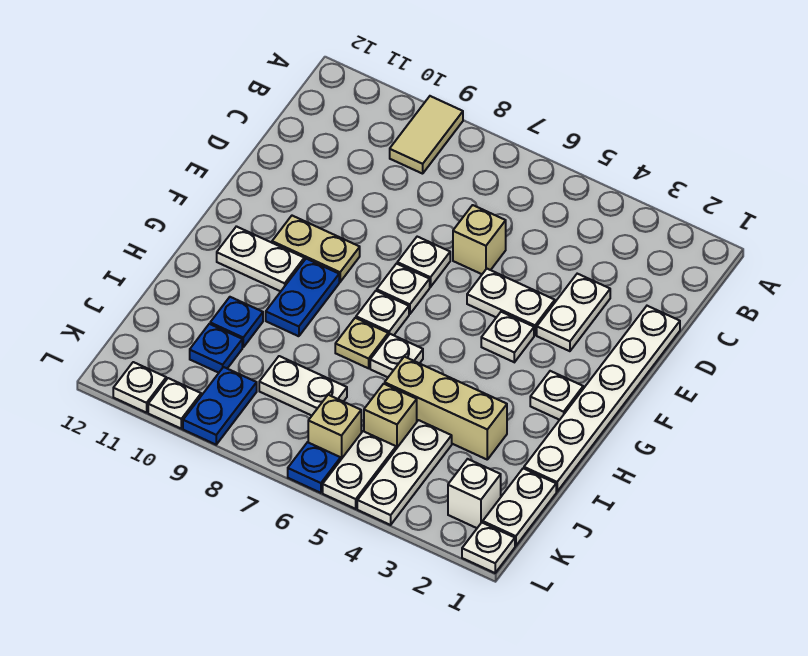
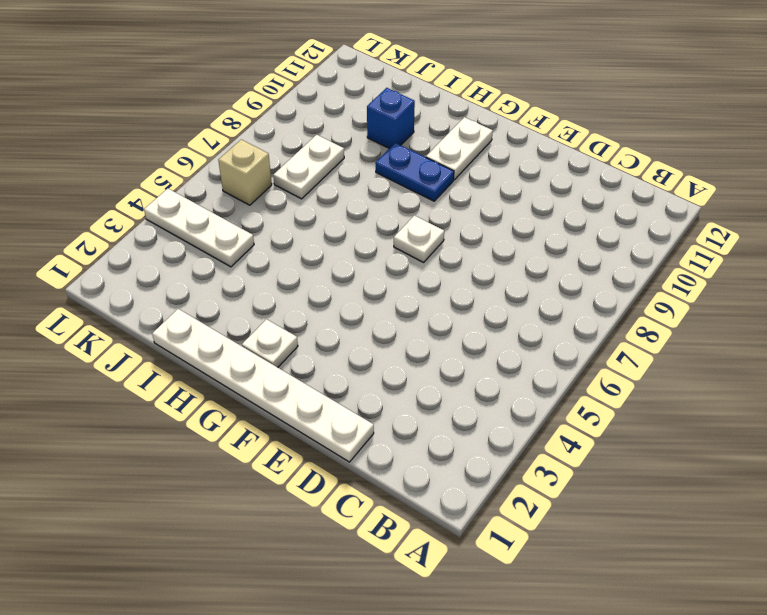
blue 1x1 brick [367,88,415,148] -> blue 1x1 plate [210,297,263,347]
none -> tan 1x2 tile [390,96,463,174]
none -> white 1x2 plate [537,274,610,351]
none -> tan 1x1 brick [453,205,506,274]
none -> white 1x2 plate [467,269,555,335]

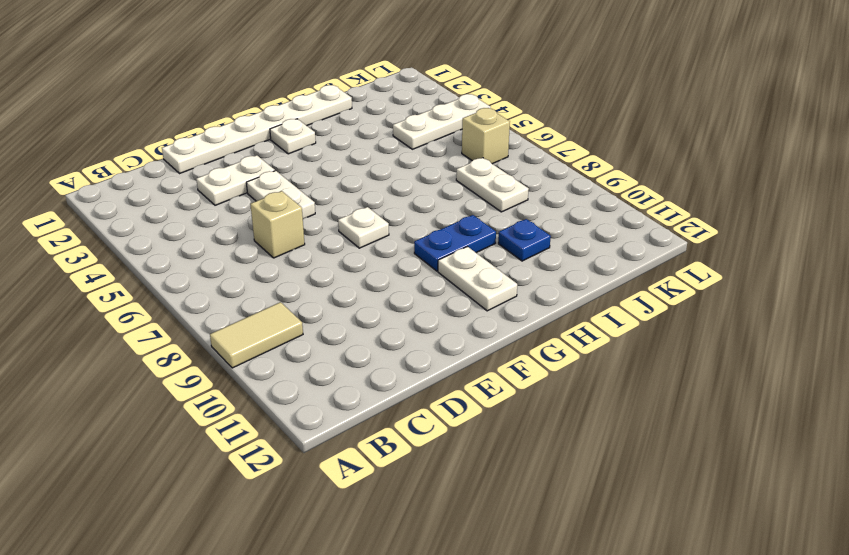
none -> white 1x1 plate [397,237,450,287]
none -> white 1x1 plate [481,312,534,362]
none -> tan 1x2 plate [272,216,360,282]
none -> white 1x1 plate [356,291,409,335]

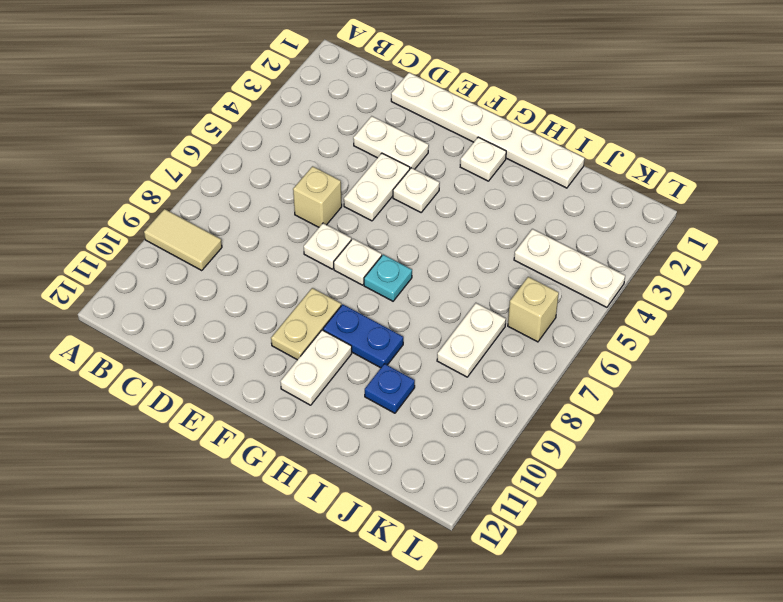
cyan 1x1 plate [364,255,412,301] -> white 1x1 plate [356,291,409,335]
none -> white 1x1 plate [370,334,423,377]
none -> tan 1x1 plate [335,318,388,368]
none -> tan 1x3 brick [385,357,507,459]
none -> white 1x2 plate [483,468,556,546]

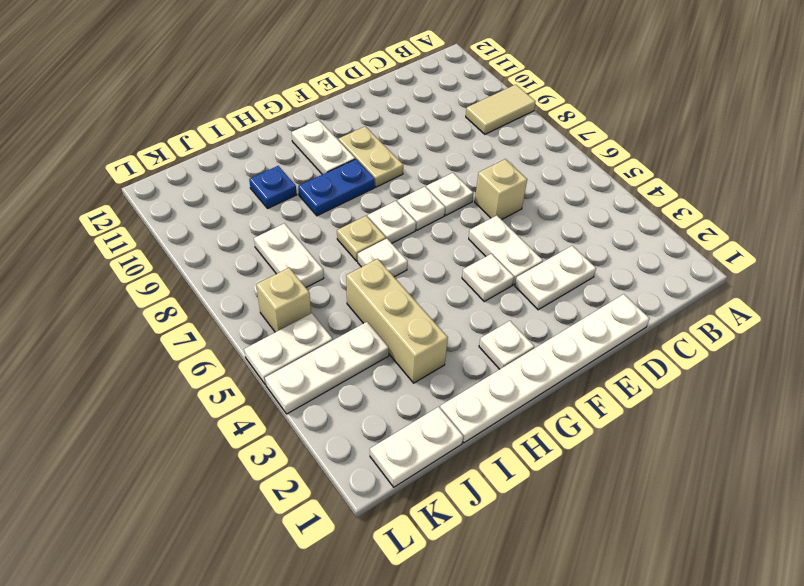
none -> tan 1x1 brick [364,384,417,449]
none -> blue 1x1 plate [190,324,242,373]
none -> white 1x1 brick [448,459,501,528]
none -> blue 1x2 plate [183,367,257,445]

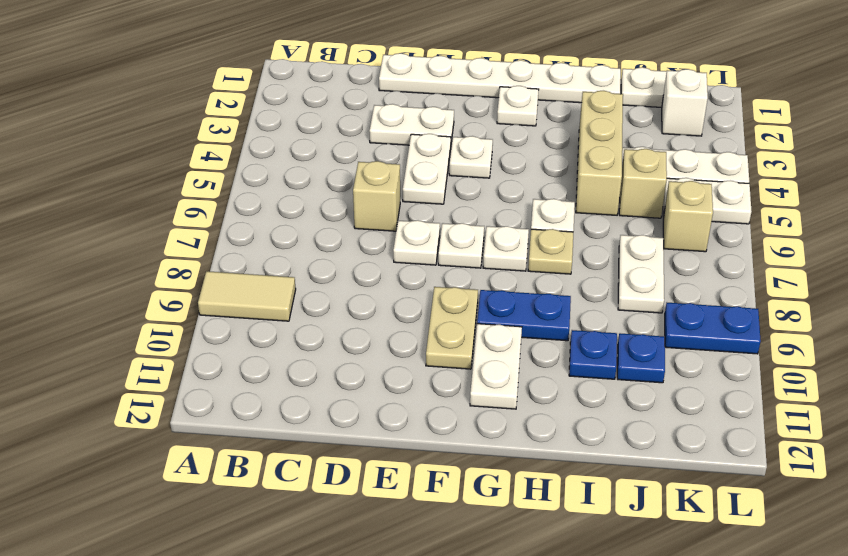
none -> white 1x1 plate [462,523,515,573]
none -> blue 1x1 plate [288,442,341,493]
none -> white 1x1 plate [148,378,201,429]
none -> white 1x1 plate [113,362,166,413]

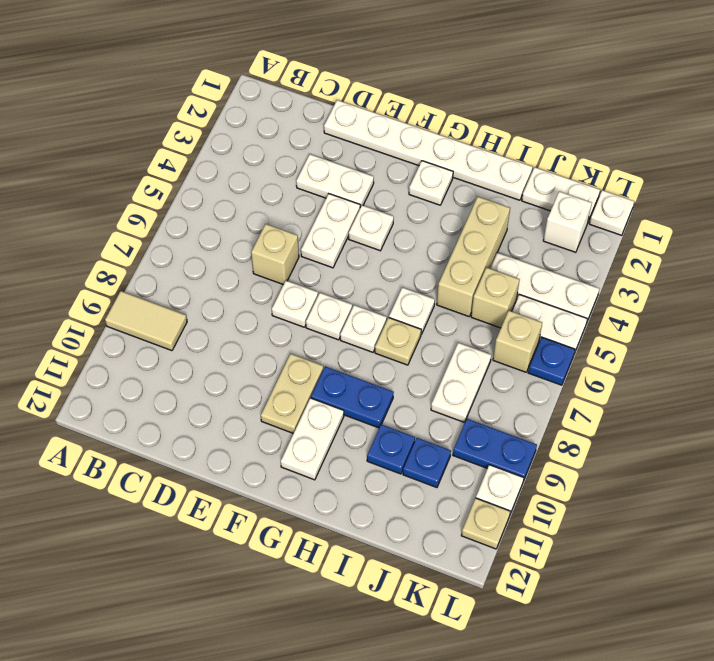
tan 1x1 plate [461,498,510,549] -> white 1x1 plate [113,362,166,413]

